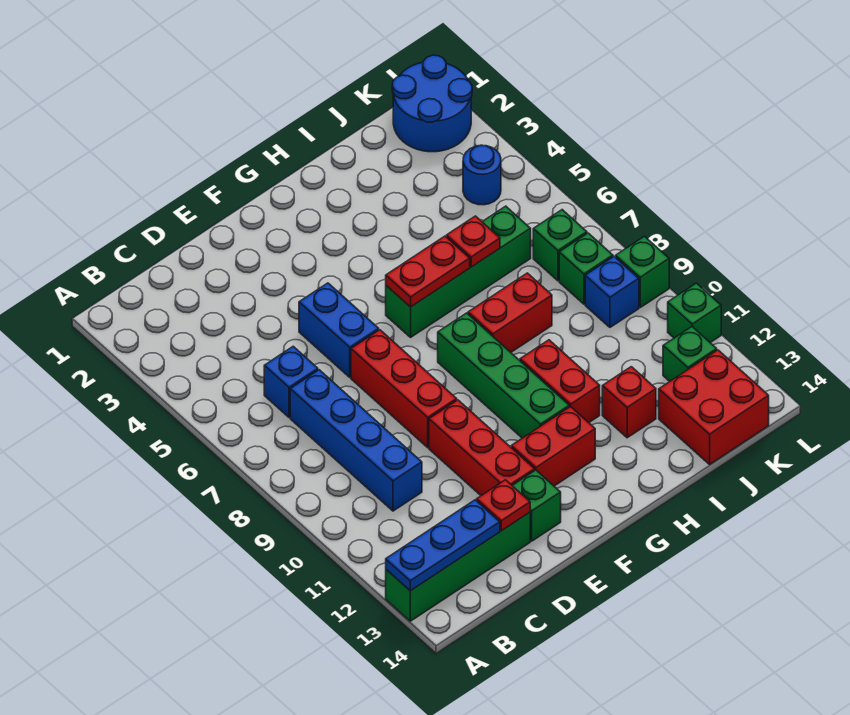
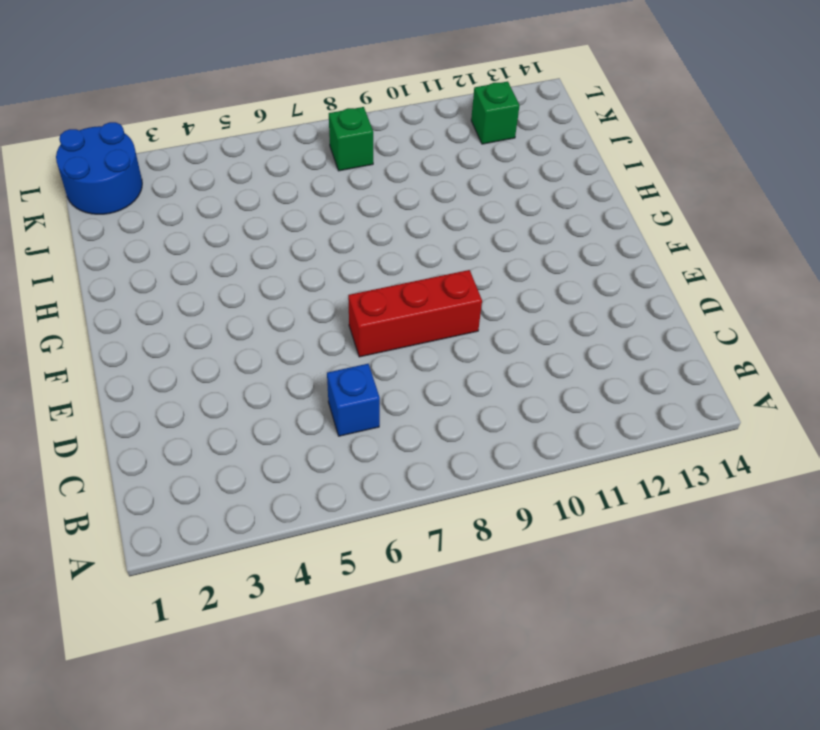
none -> green 1x4 brick [386,512,530,621]
none -> blue 1x4 brick [290,370,422,511]
none -> blue 1x2 brick [299,283,379,377]

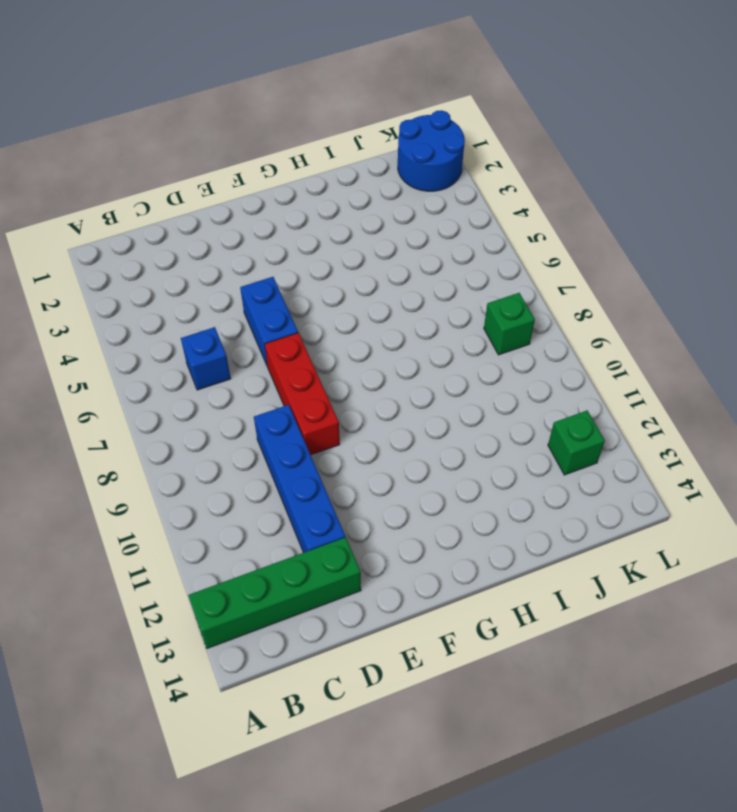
blue 1x4 brick [254,405,345,553] -> blue 1x4 brick moved to [290,370,422,511]
none -> red 1x3 brick [429,400,535,496]
none -> green 1x1 brick [512,470,561,541]
none -> red 1x2 brick [511,407,595,486]

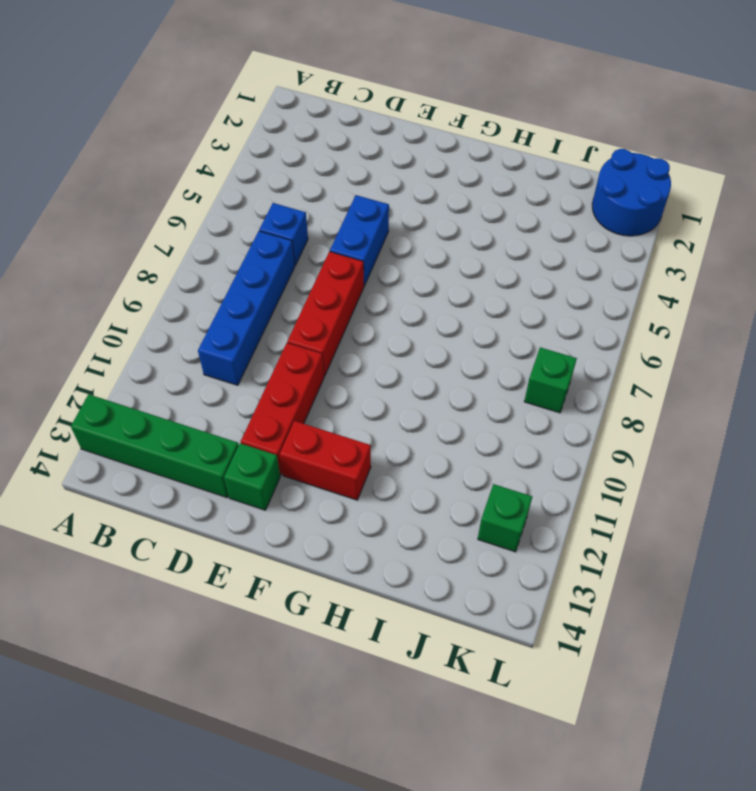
none -> green 1x4 brick [386,206,531,337]
none -> green 1x4 brick [438,313,569,438]
none -> red 1x2 brick [468,273,552,352]

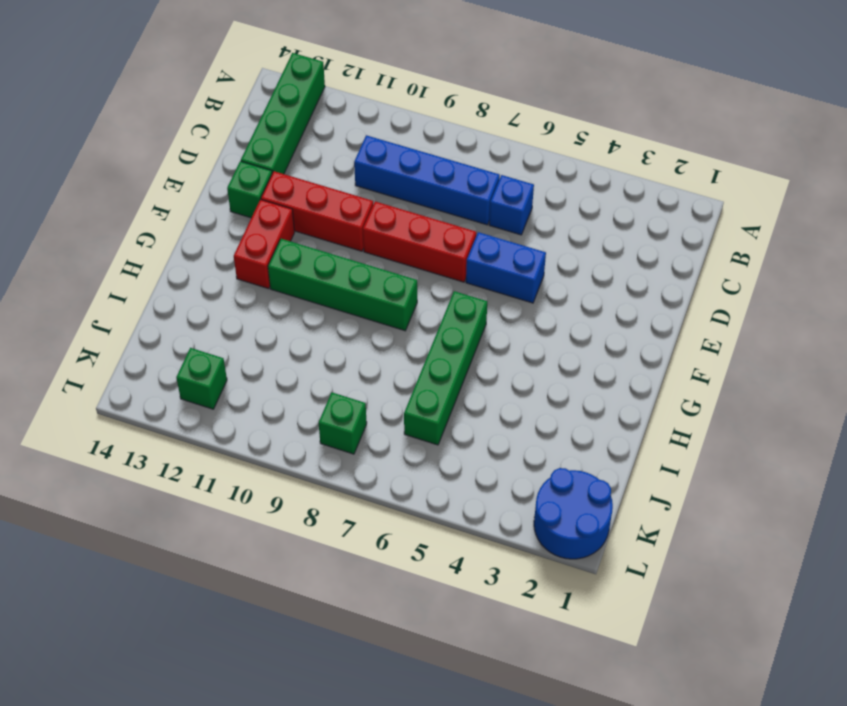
none -> red 1x2 brick [468,273,552,352]
none -> red 1x2 brick [520,340,600,423]
none -> red 1x1 brick [602,367,656,438]

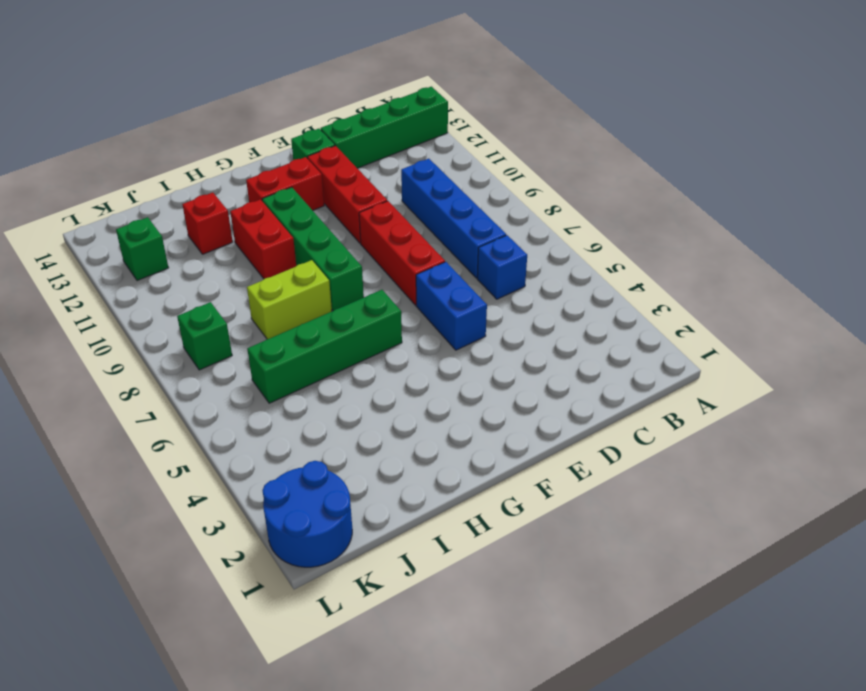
lime 1x2 brick [247,260,332,339] -> red 1x2 brick [468,273,552,352]
none -> red 2x2 brick [659,350,769,464]
none -> blue 1x1 round brick [463,145,501,205]
none -> green 1x1 brick [533,210,587,281]

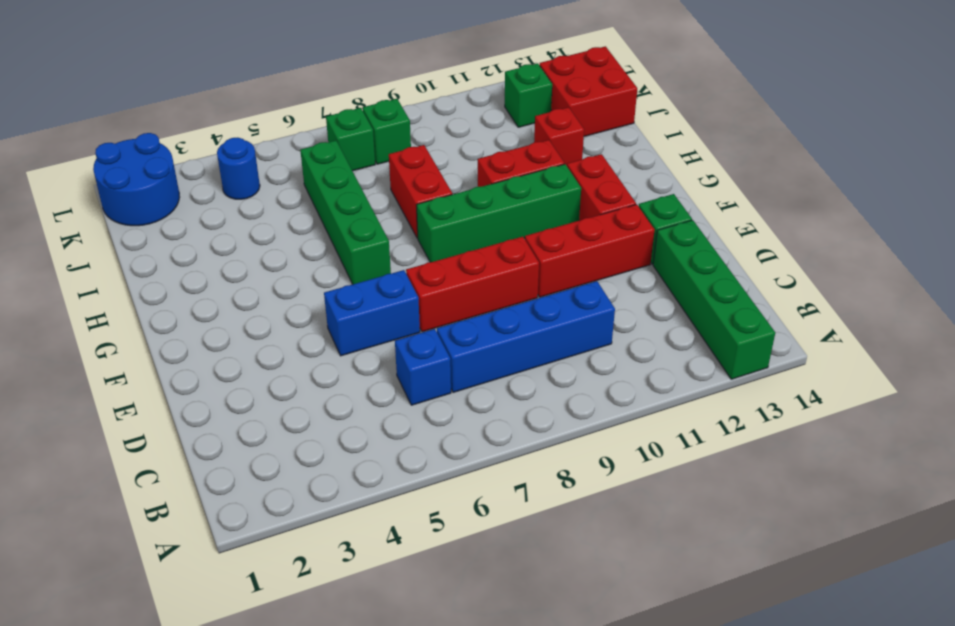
none -> blue 1x1 brick [585,257,639,327]
none -> green 1x1 brick [616,236,669,307]
none -> green 1x1 brick [668,283,721,343]

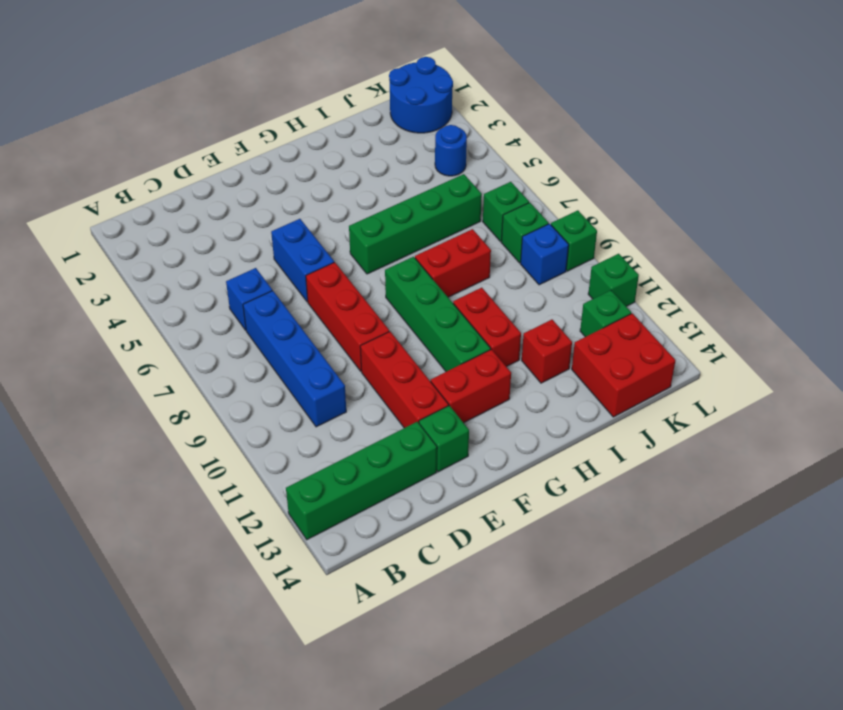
none -> blue 1x3 plate [386,500,500,591]
none -> red 1x1 plate [477,480,530,531]
none -> red 1x2 plate [386,236,470,307]

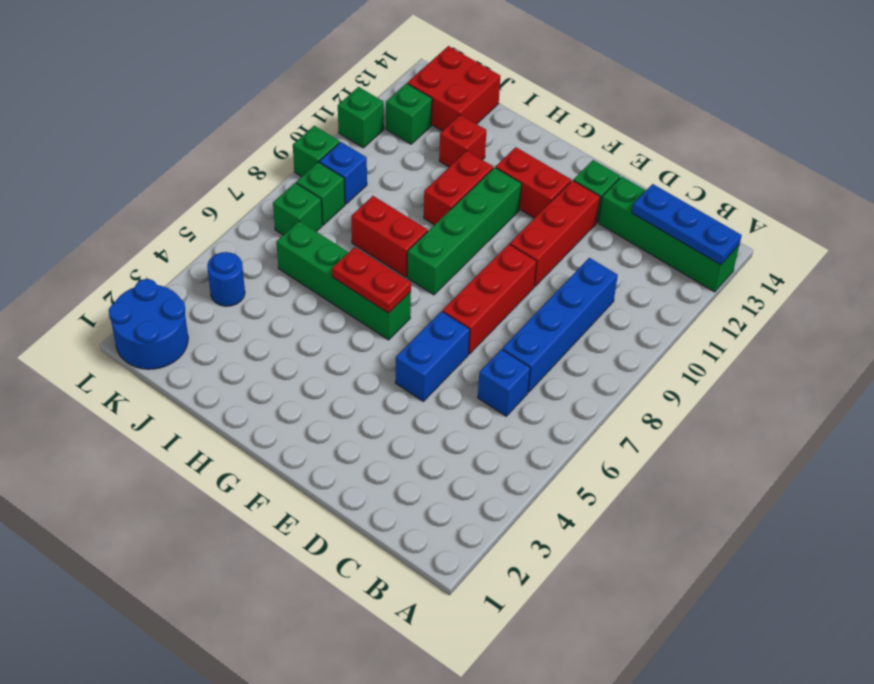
none -> red 1x1 plate [477,480,530,531]
none -> red 1x1 plate [447,216,500,267]

